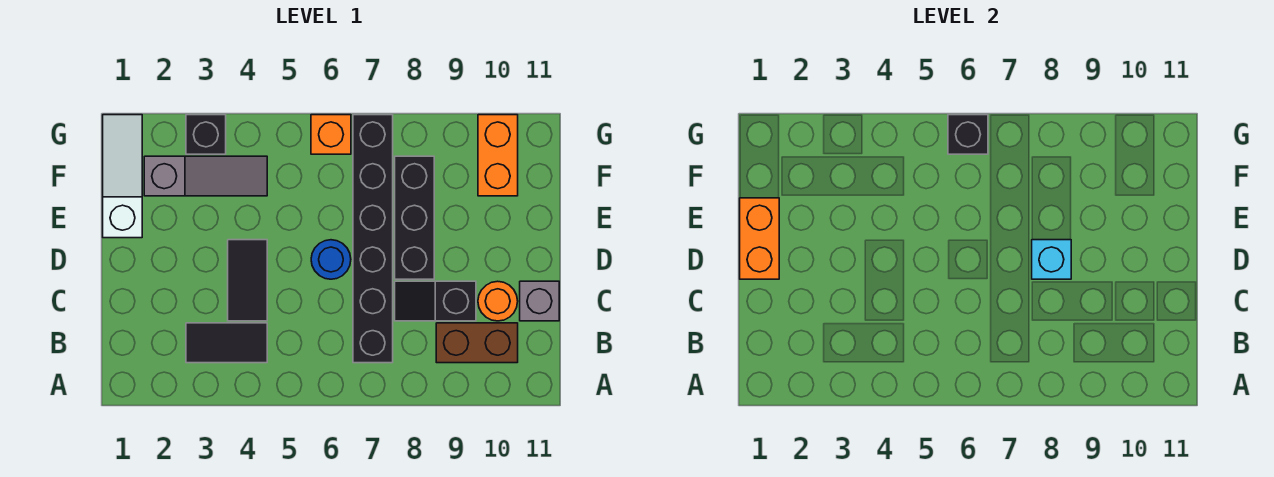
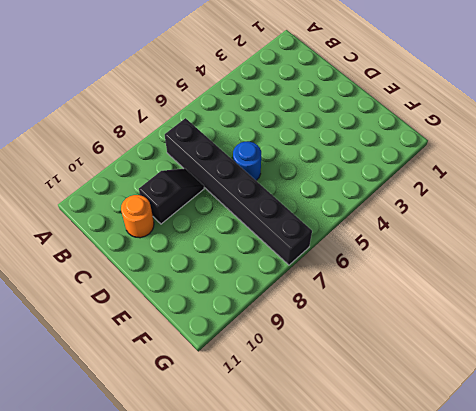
none -> black 1x2 tile [186,323,267,363]
none -> brown 1x2 brick [436,323,518,363]
none -> black 1x2 tile [228,240,267,321]

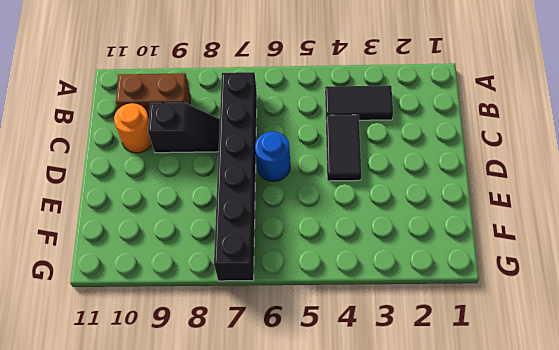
none -> grey 1x1 brick [520,281,559,321]
none -> black 1x3 brick [395,156,434,279]
none -> white 1x3 slope [103,115,142,238]

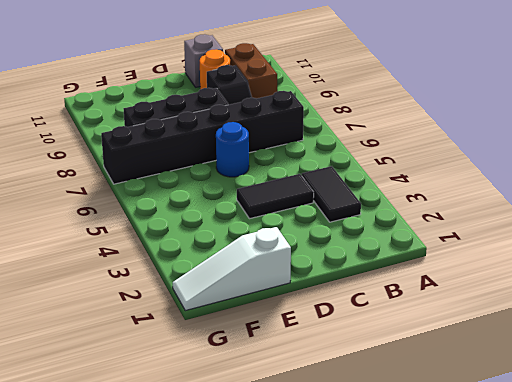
none -> grey 1x3 slope [144,156,267,196]
none -> orange 1x2 brick [478,115,518,196]
none -> black 1x1 brick [186,115,226,154]

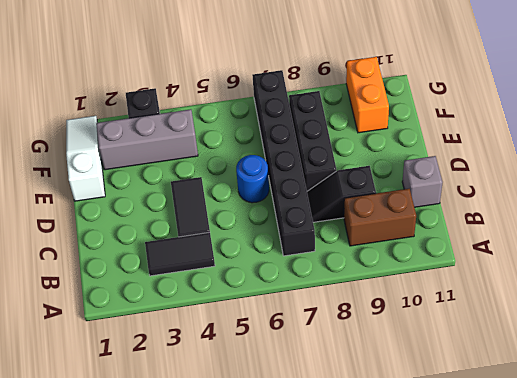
grey 1x3 brick [96,109,198,170] -> grey 1x3 slope [144,156,267,196]
none -> orange 1x1 round brick [478,281,518,321]
none -> orange 1x1 brick [311,115,351,154]
none -> orange 1x2 brick [740,198,779,279]

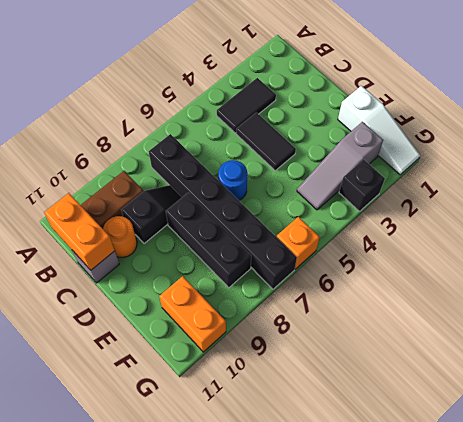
orange 1x2 brick [44,193,115,270] -> orange 1x2 brick moved to [740,198,779,279]
none -> cyan 1x1 brick [1032,240,1071,279]
none -> black 1x1 brick [948,115,988,154]

